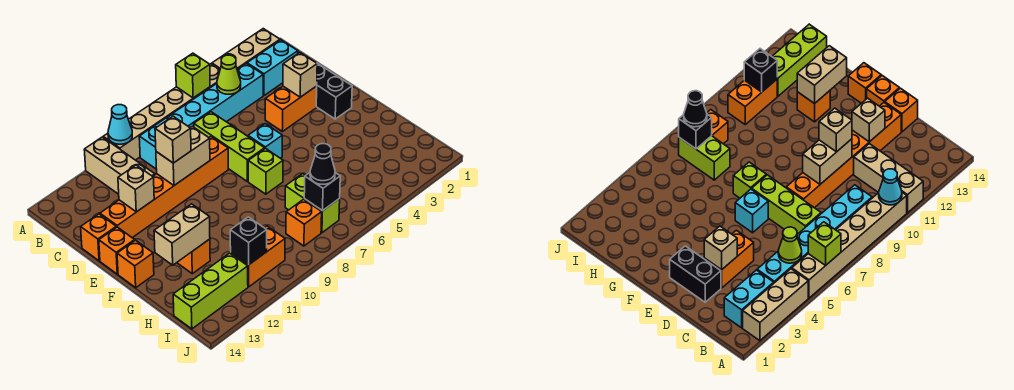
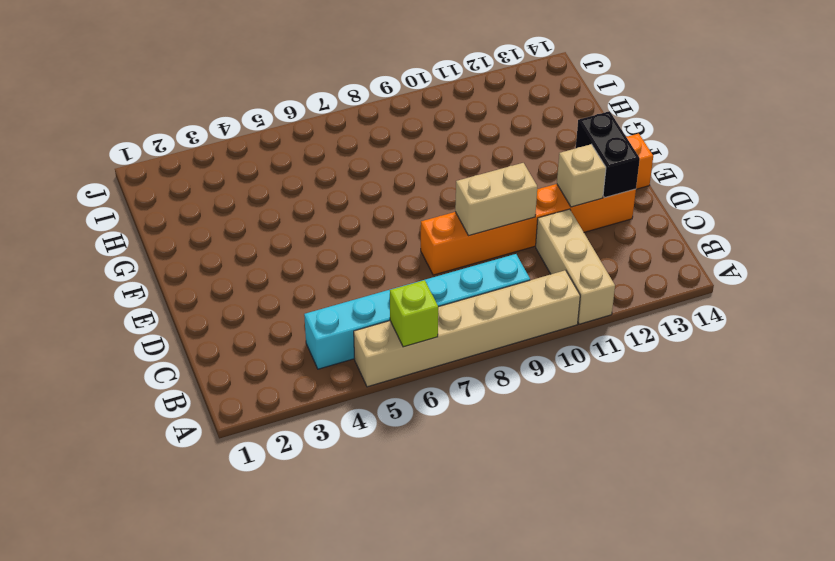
black 1x2 brick [576,111,640,198] -> black 1x2 brick moved to [316,63,352,119]
none -> tan 1x3 brick [212,29,280,69]
none -> cyan 1x2 brick [247,40,298,95]
none -> lime 1x3 brick [194,112,265,182]
none -> orange 1x2 brick [265,86,317,132]

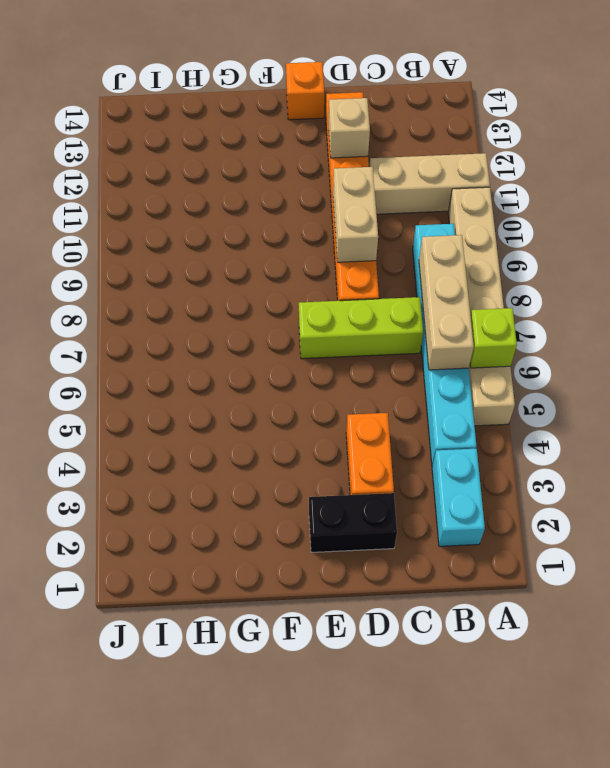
tan 1x3 brick [419,235,474,370] -> tan 1x3 brick moved to [212,29,280,69]
none -> orange 1x1 brick [81,214,116,261]
none -> cyan 1x1 brick [248,124,282,158]
none -> lime 1x1 brick [248,148,283,194]
none -> orange 1x1 brick [117,240,154,288]

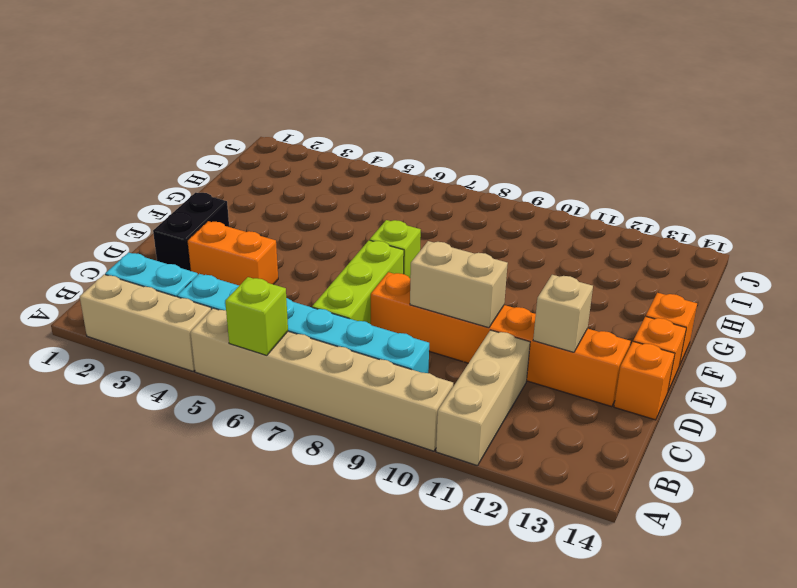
none -> cyan 1x1 brick [248,124,282,158]
none -> orange 1x1 brick [177,239,210,274]
none -> lime 1x2 brick [285,174,340,233]
none -> orange 1x1 brick [286,199,322,246]

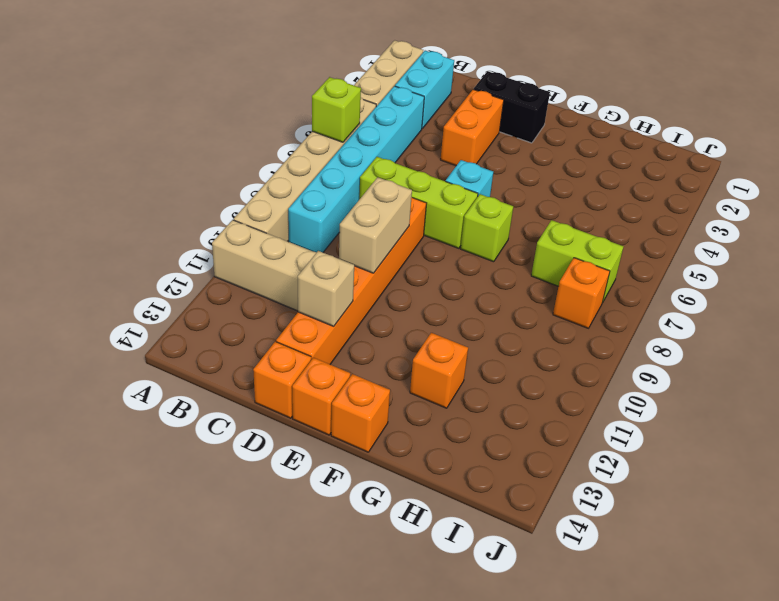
none -> orange 1x2 brick [231,226,285,287]
none -> lime 1x3 brick [173,253,248,329]
none -> cyan 1x1 cone [108,105,132,144]
none -> lime 1x1 cone [217,55,241,94]

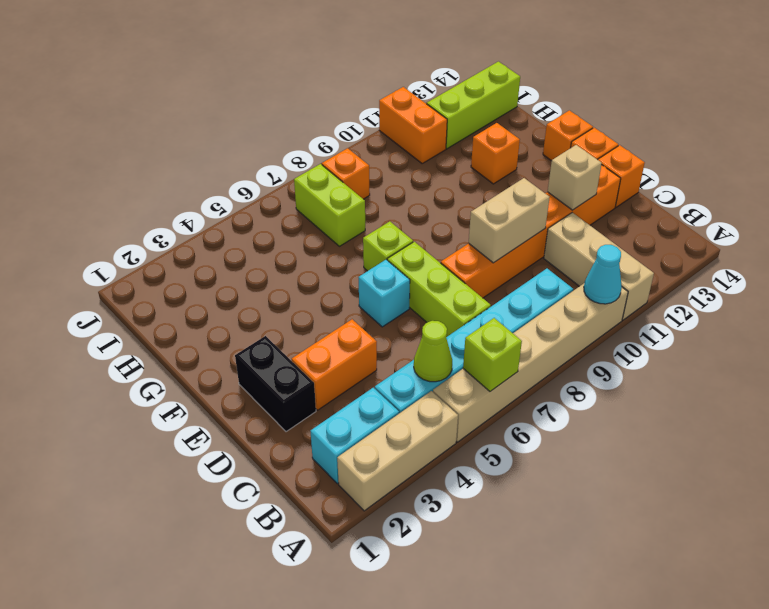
orange 1x2 brick [379,87,447,163] -> orange 1x2 brick turned to [231,226,285,287]
none -> tan 1x1 brick [283,53,317,97]
none -> tan 1x2 brick [154,204,210,265]
none -> black 1x1 brick [304,173,340,211]
none -> black 1x1 brick [230,217,267,265]

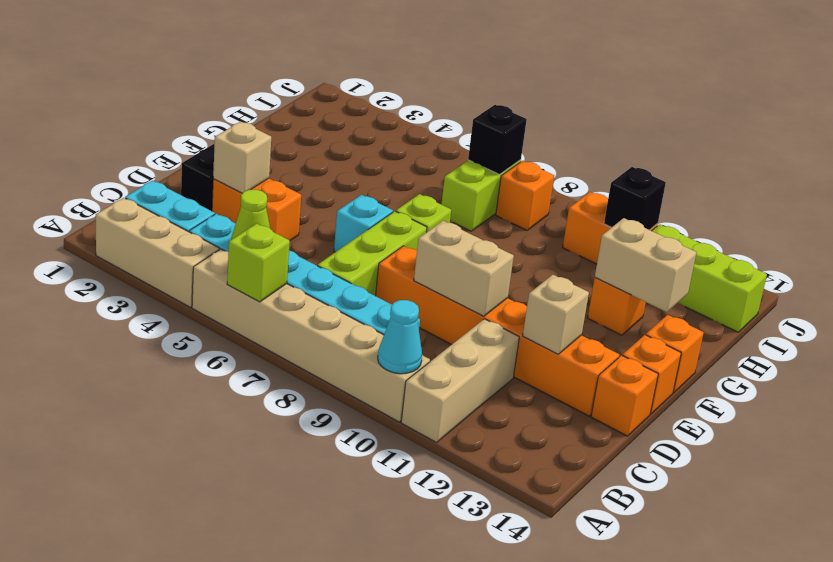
none -> tan 1x1 brick [155,116,191,163]
none -> black 1x1 cone [310,144,335,184]

